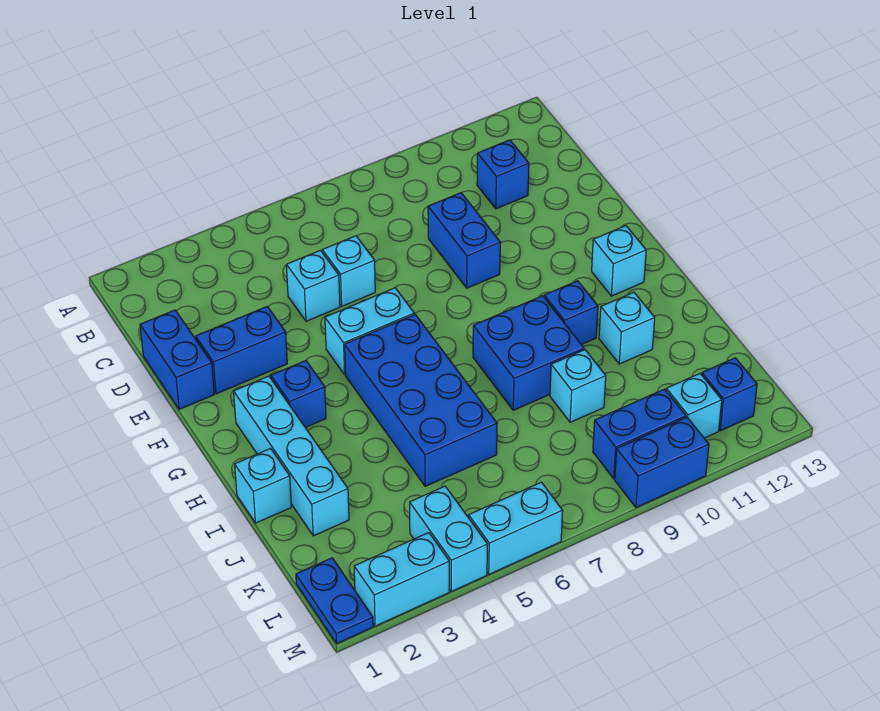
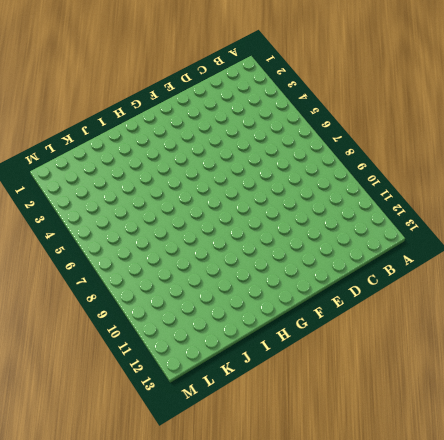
none -> blue 1x1 brick [477,140,529,209]
none -> blue 1x2 brick [140,310,214,409]
none -> cyan 1x1 brick [286,250,340,321]

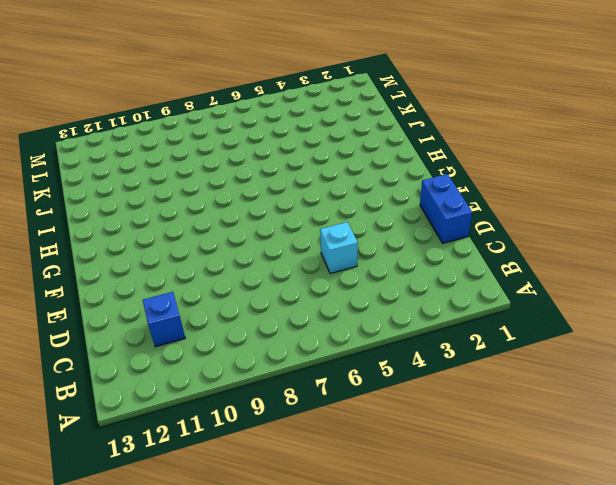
none -> cyan 1x1 brick [322,236,375,306]
none -> blue 1x2 brick [428,193,500,288]
none -> blue 1x2 brick [196,306,287,394]

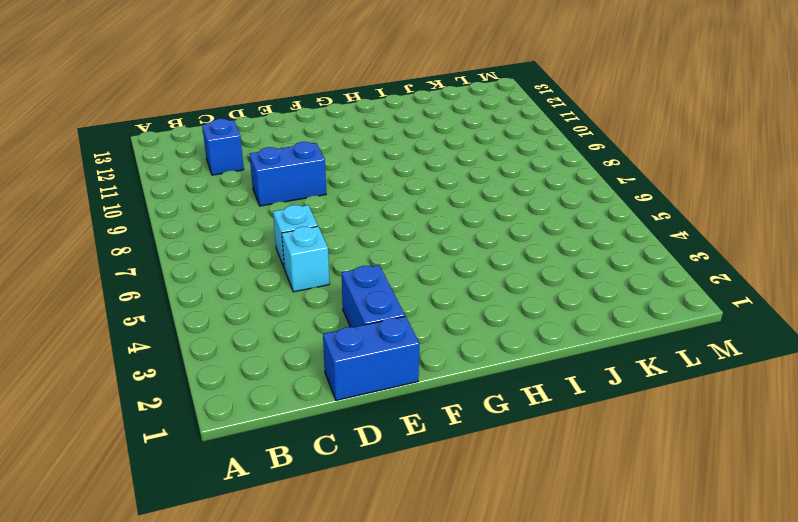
none -> cyan 1x2 brick [325,288,414,375]
none -> cyan 1x4 brick [234,376,349,536]
none -> blue 1x1 brick [271,361,326,428]

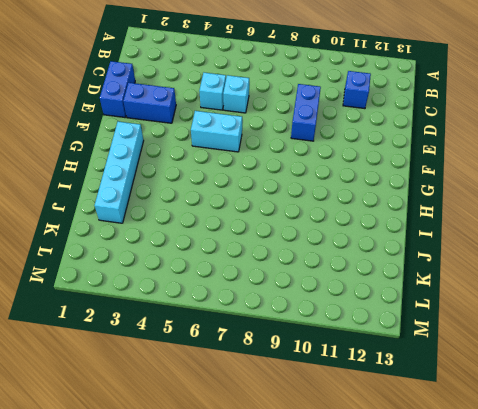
none -> blue 1x1 brick [271,361,326,428]
none -> blue 2x4 brick [345,314,497,486]
none -> cyan 1x1 brick [592,226,646,296]

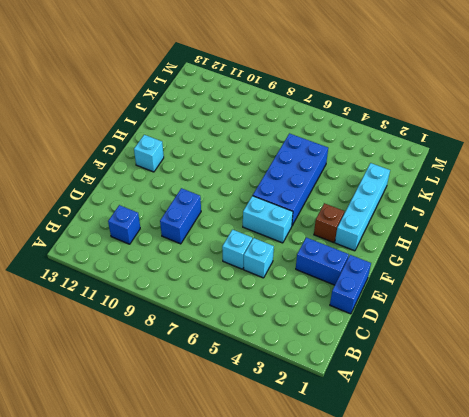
brown 1x1 brick [314,203,344,243] -> blue 1x1 brick [271,361,326,428]
none -> blue 2x2 brick [473,296,584,410]
none -> blue 1x1 brick [544,281,598,345]
none -> cyan 1x1 brick [235,448,291,523]

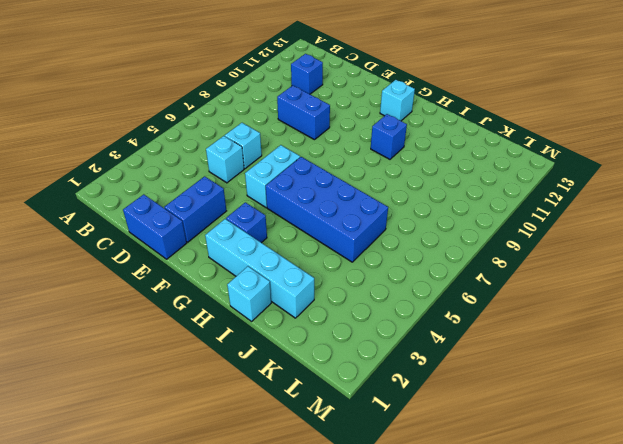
none -> blue 2x2 brick [473,296,584,410]
none -> cyan 1x1 brick [599,292,655,364]
none -> cyan 1x1 brick [550,350,606,422]

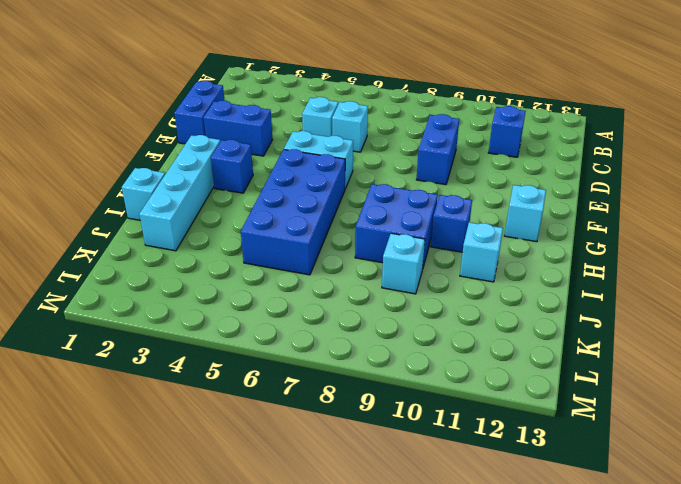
none -> blue 1x2 plate [296,558,373,643]
none -> cyan 1x2 brick [410,486,488,591]
none -> blue 1x2 brick [593,389,686,479]

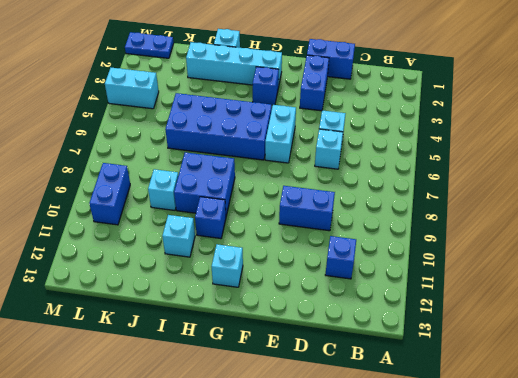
none -> cyan 1x1 brick [666,374,722,438]
none -> blue 1x1 brick [702,358,757,431]
none -> cyan 1x2 brick [354,533,449,626]

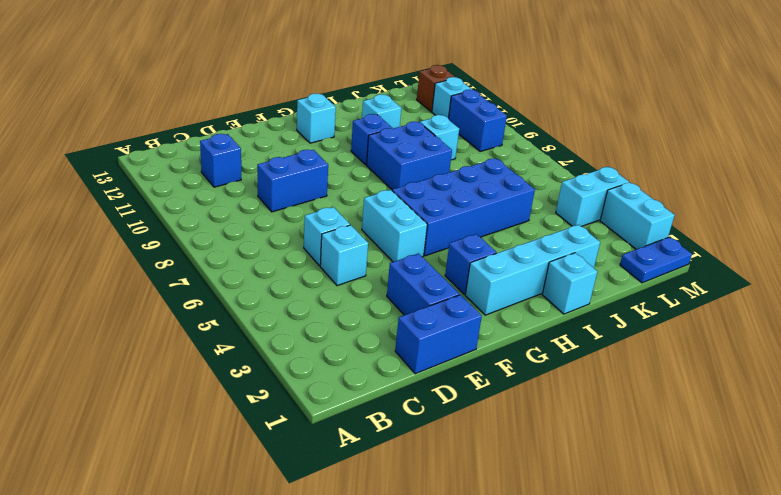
brown 1x1 brick [417,65,455,112] -> blue 1x1 brick [702,358,757,431]
none -> cyan 1x2 brick [469,482,563,574]
none -> blue 1x2 brick [615,417,709,508]

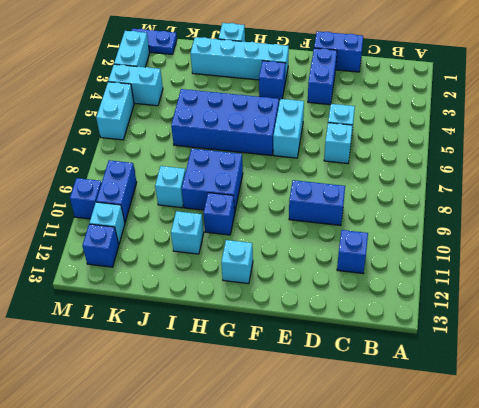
blue 1x1 brick [70,178,102,219] -> blue 1x2 brick [615,417,709,508]

